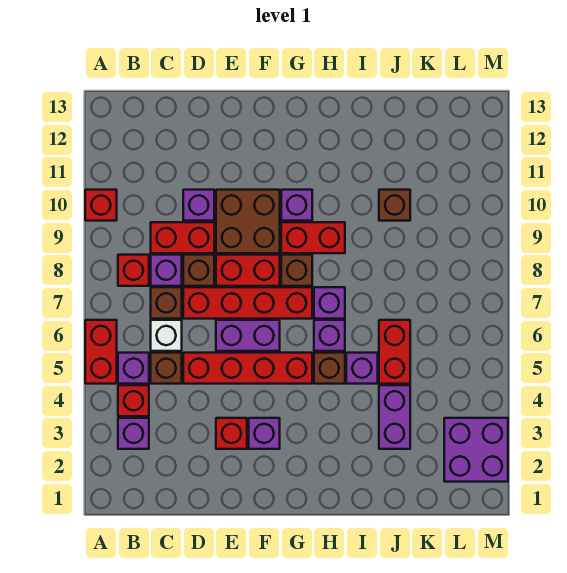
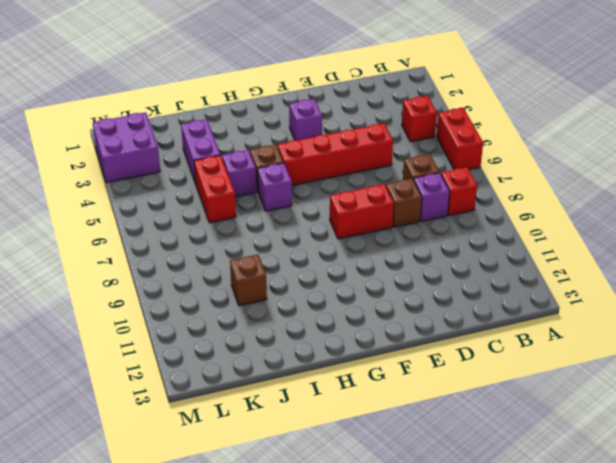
none -> red 1x1 brick [85,190,117,221]
none -> purple 1x1 brick [118,418,149,449]
none -> purple 1x1 brick [118,353,149,384]
none -> brown 1x1 brick [151,353,182,384]

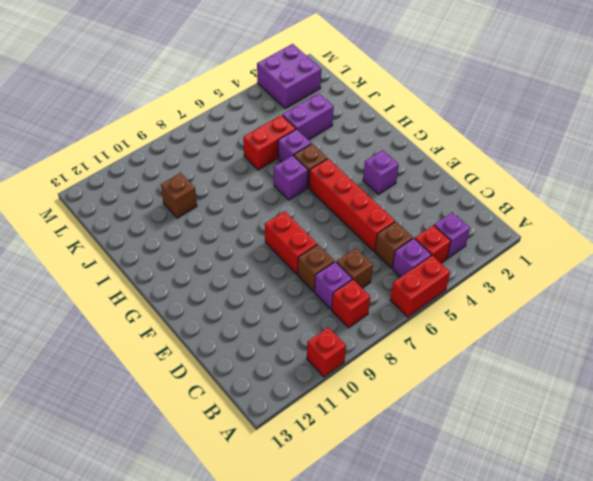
none -> white 1x1 brick [151,320,182,351]
none -> red 1x2 brick [151,222,214,253]
none -> red 1x4 brick [183,287,312,319]
none -> purple 1x1 brick [183,190,214,221]

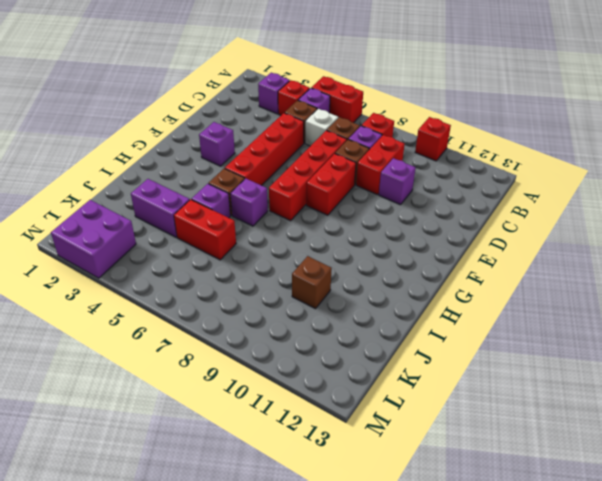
none -> red 1x1 brick [216,418,247,449]
none -> purple 1x2 brick [216,320,280,351]
none -> brown 2x2 brick [216,190,280,253]
none -> brown 1x1 brick [281,255,312,286]

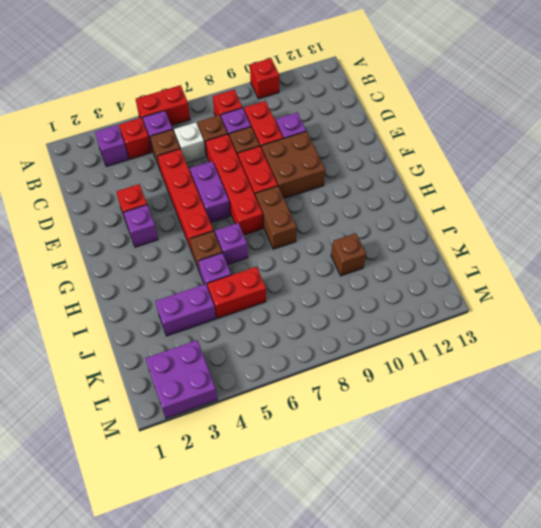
brown 1x2 brick [255,186,297,249] -> brown 1x1 brick [281,255,312,286]
none -> red 1x2 brick [281,222,345,253]
none -> purple 1x1 brick [281,190,312,221]
none -> purple 1x1 brick [314,287,345,319]

